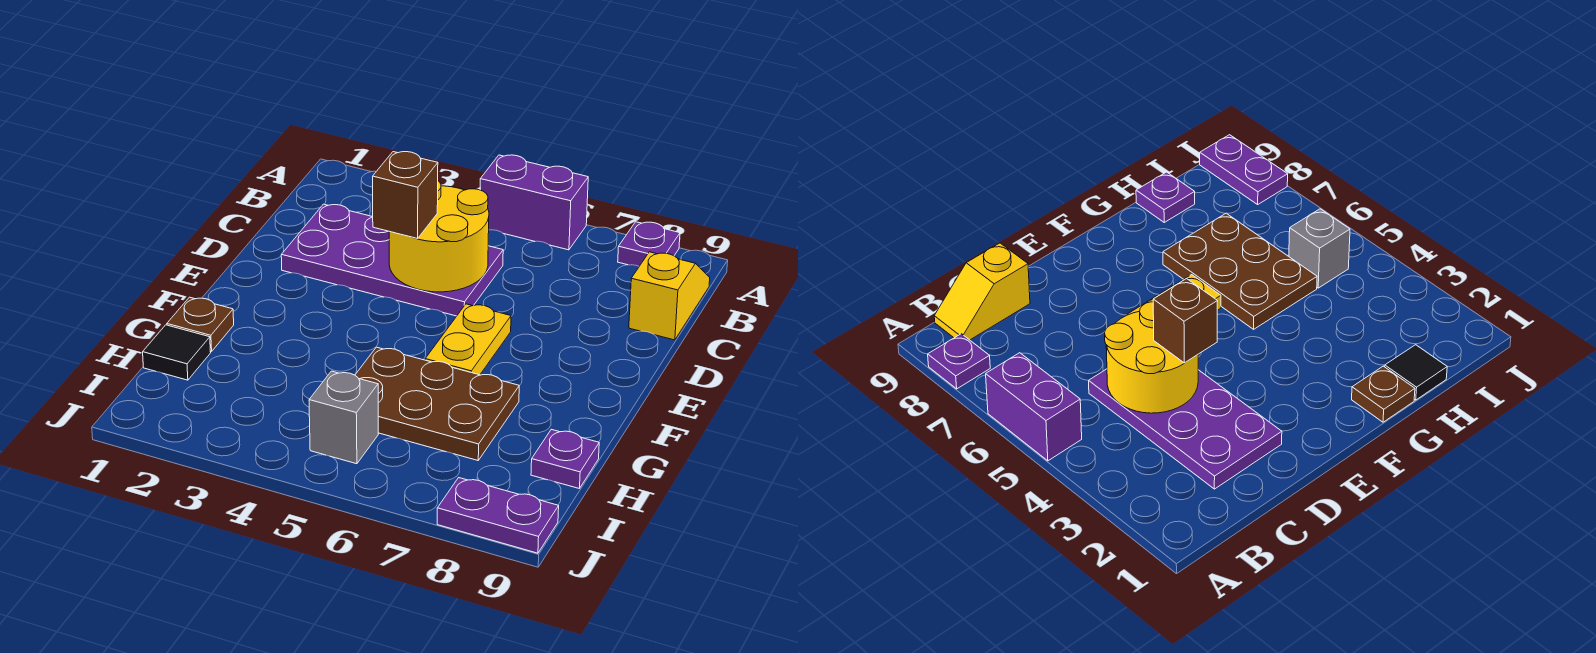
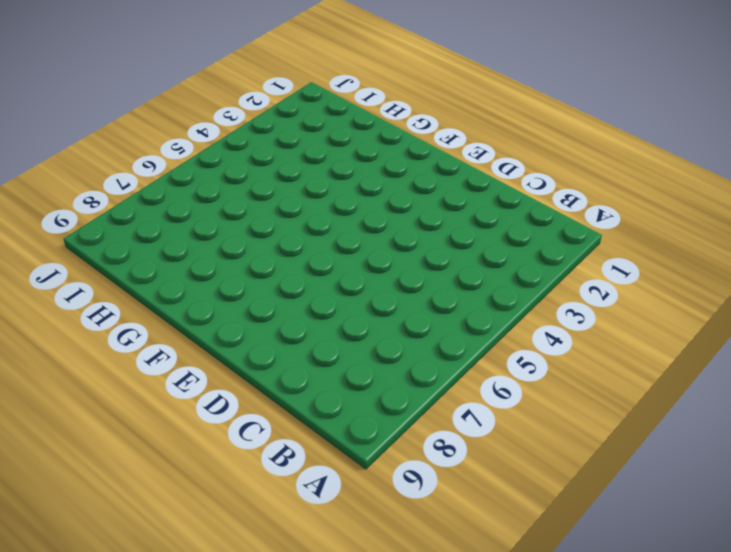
none -> purple 1x2 brick [480,155,588,250]
none -> purple 1x1 plate [618,222,680,266]
none -> yellow 1x2 slope [629,252,710,340]

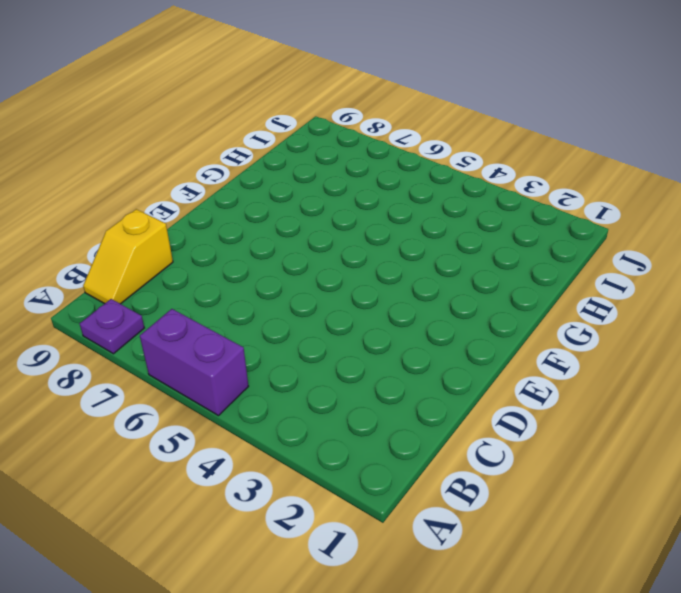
none -> purple 2x4 plate [281,204,503,316]
none -> yellow 1x2 plate [425,304,511,375]
none -> brown 1x1 plate [167,297,234,352]

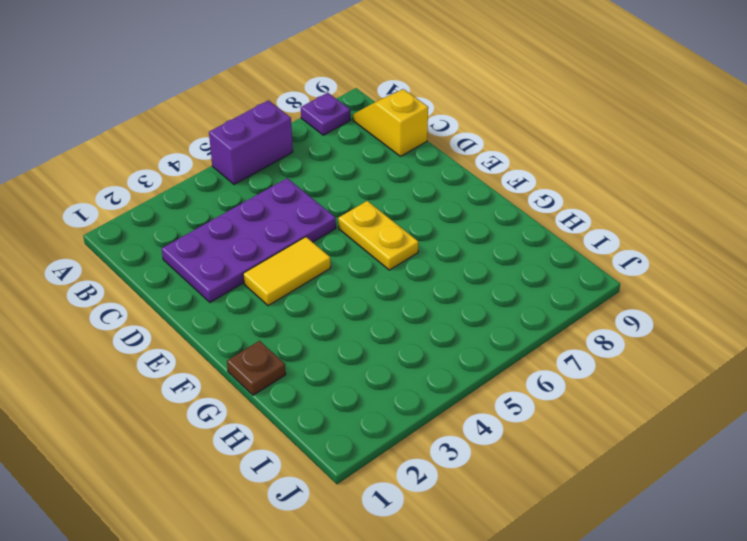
yellow 1x2 tile [243,237,331,306] -> none
none -> brown 2x3 plate [355,347,519,460]
none -> black 1x1 tile [143,325,211,380]
none -> purple 1x1 plate [531,429,599,489]

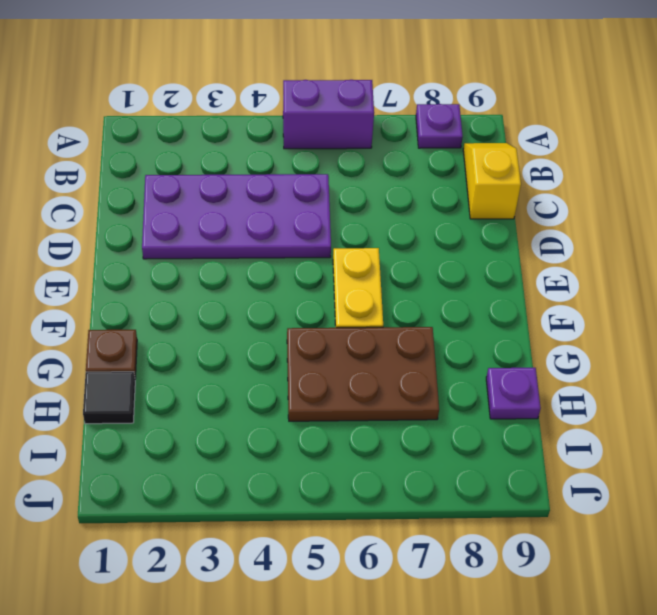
none -> grey 1x1 brick [309,371,378,464]
none -> purple 1x2 plate [437,478,559,553]
none -> yellow 2x2 round brick [389,181,489,292]

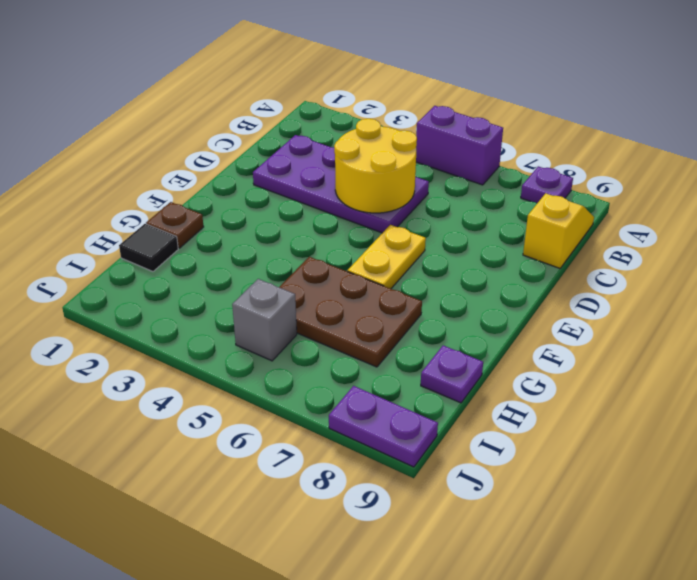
none -> brown 1x1 brick [373,152,438,239]

